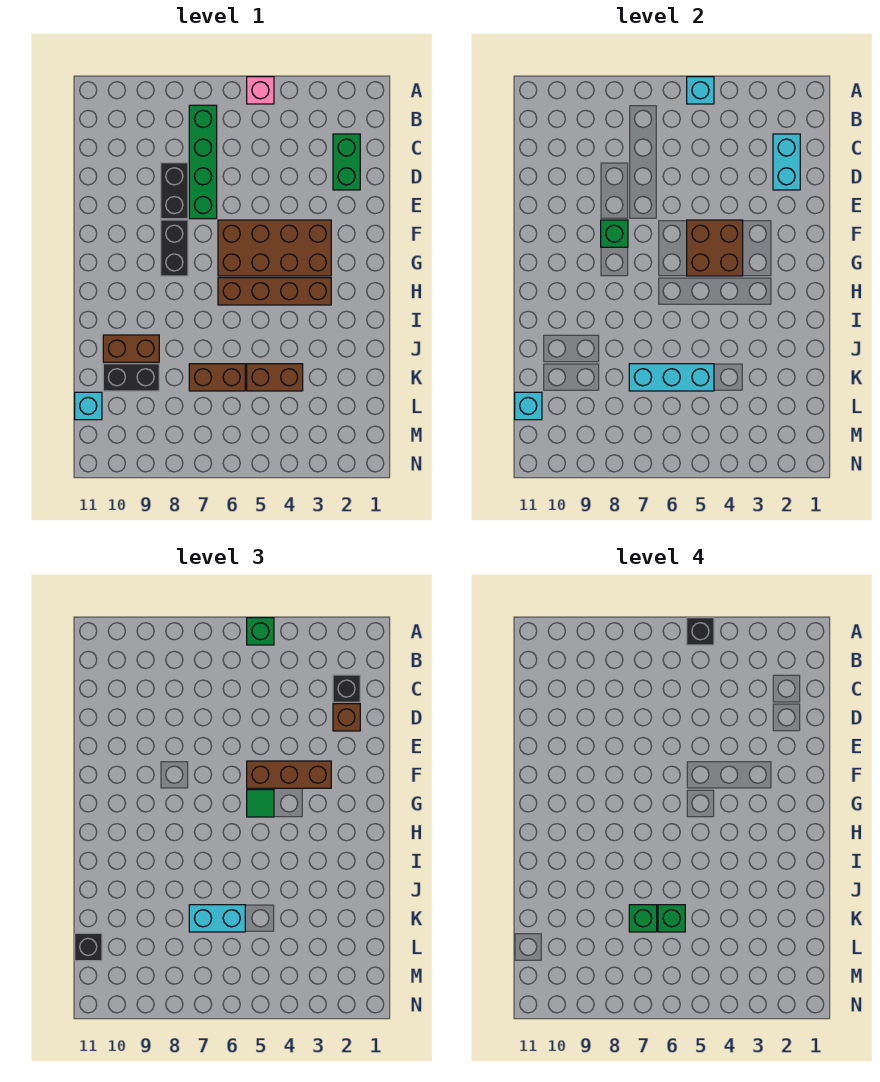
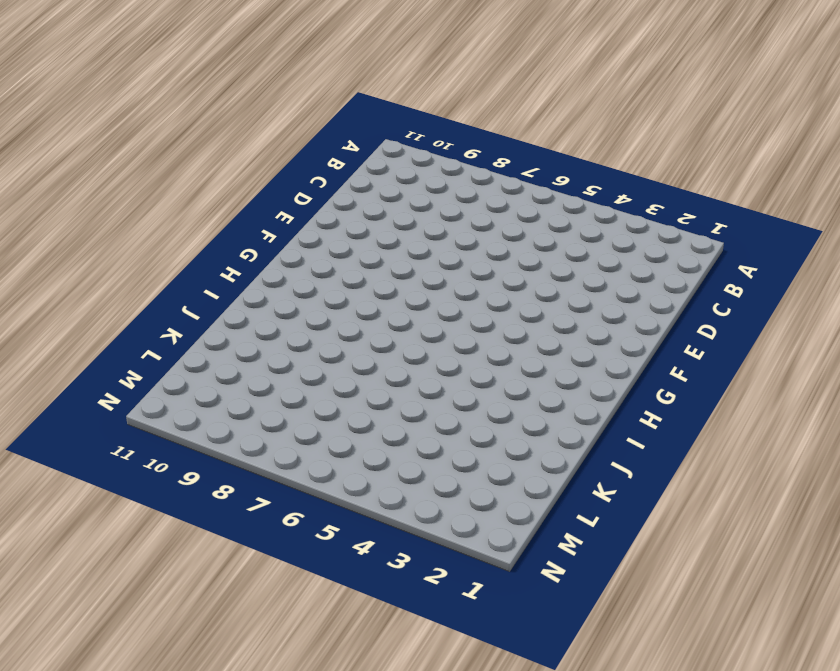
none -> pink 1x1 brick [247,77,274,104]
none -> green 1x4 brick [189,105,217,219]
none -> green 1x2 brick [333,134,360,190]

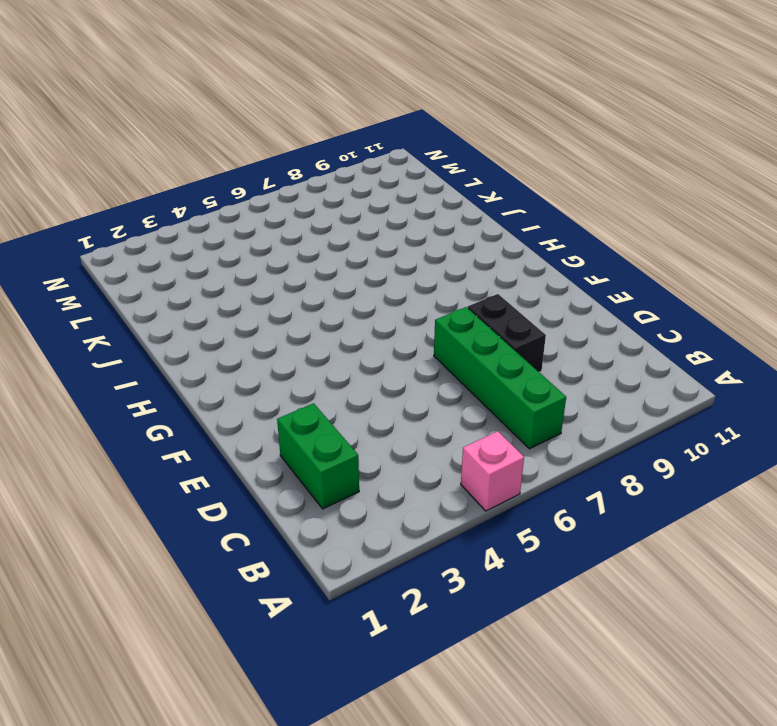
none -> brown 2x4 brick [218,220,331,276]
none -> black 1x2 brick [161,220,188,276]
none -> brown 1x4 brick [218,278,331,305]

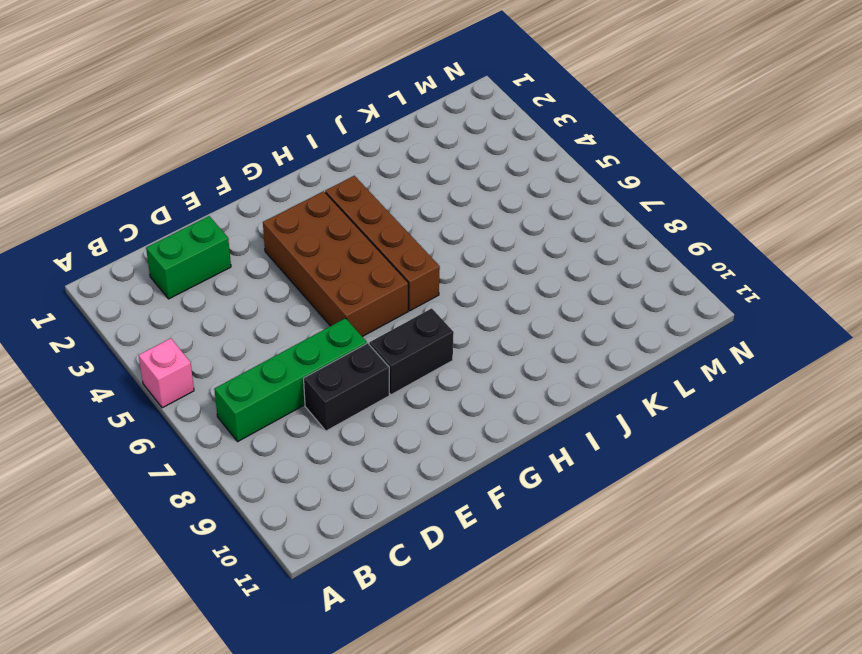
none -> brown 1x2 brick [103,335,159,362]
none -> brown 1x2 brick [247,364,303,391]
none -> brown 1x2 brick [189,364,245,391]

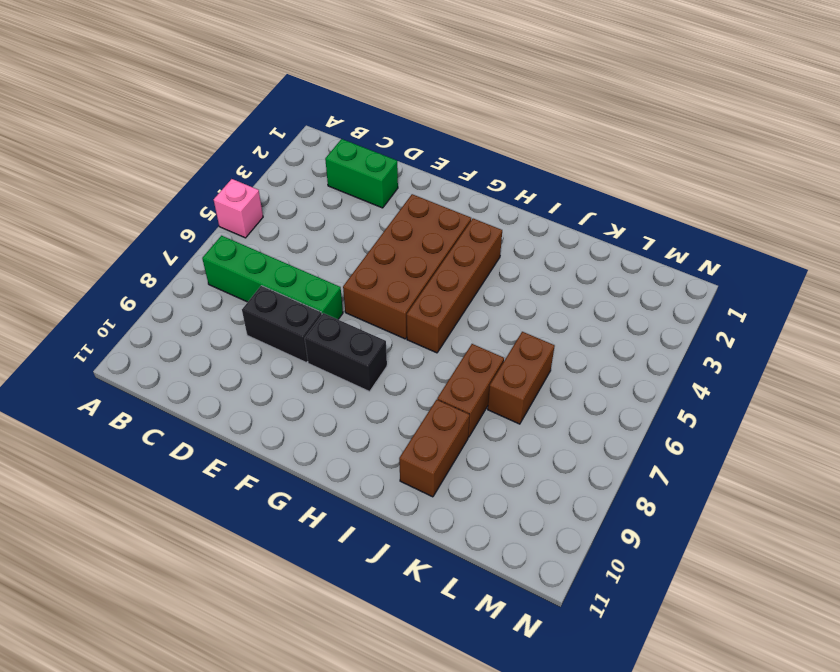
brown 1x2 brick [437,344,504,437] -> brown 1x2 brick moved to [247,364,303,391]
none -> black 1x2 brick [103,364,159,391]
none -> cyan 1x1 brick [75,392,102,420]
none -> cyan 1x1 brick [687,77,714,104]

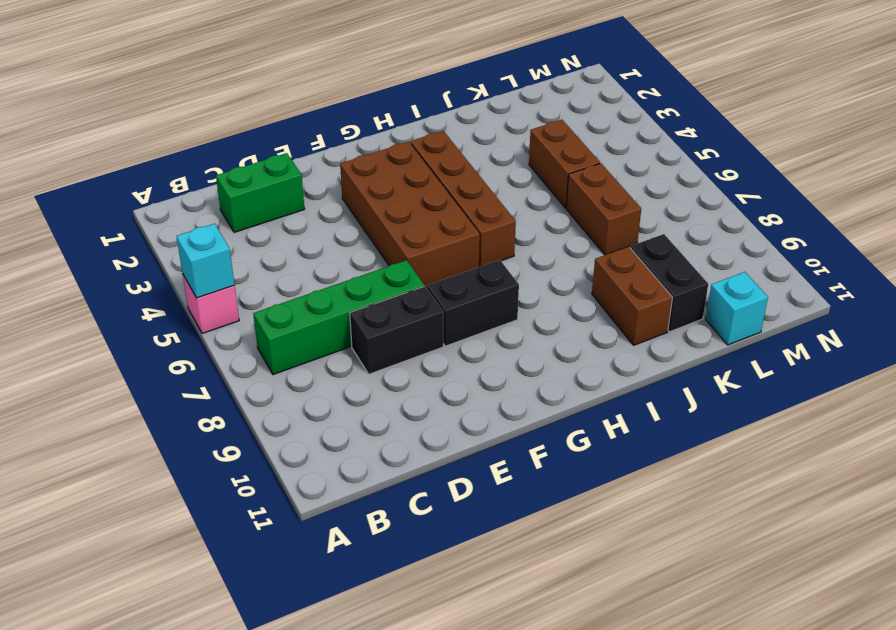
none -> cyan 1x2 brick [773,134,800,190]
none -> brown 2x2 brick [687,220,743,276]
none -> green 1x1 brick [601,220,628,247]

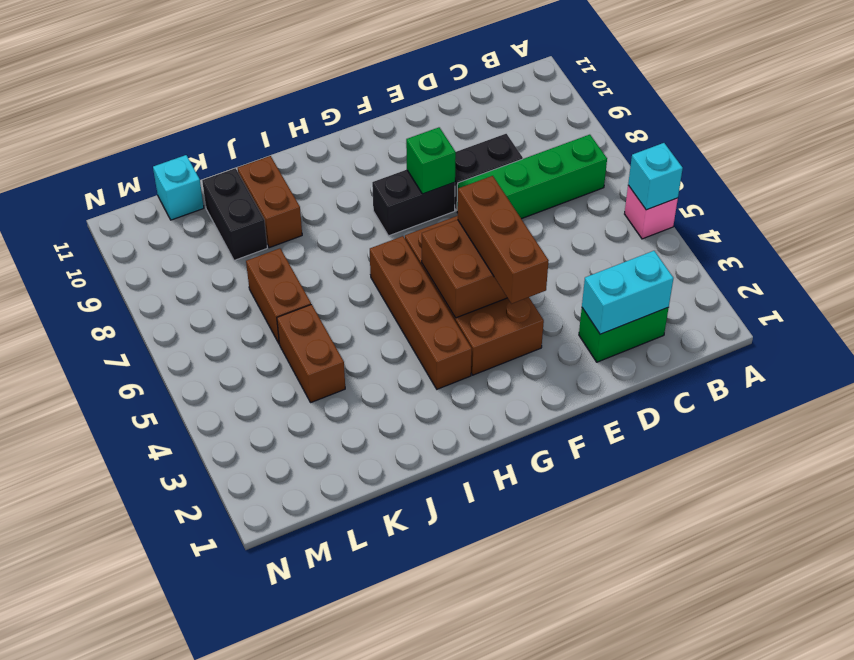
none -> cyan 1x3 brick [629,364,714,391]
none -> cyan 1x1 brick [515,392,542,420]
none -> green 1x1 brick [247,618,274,645]

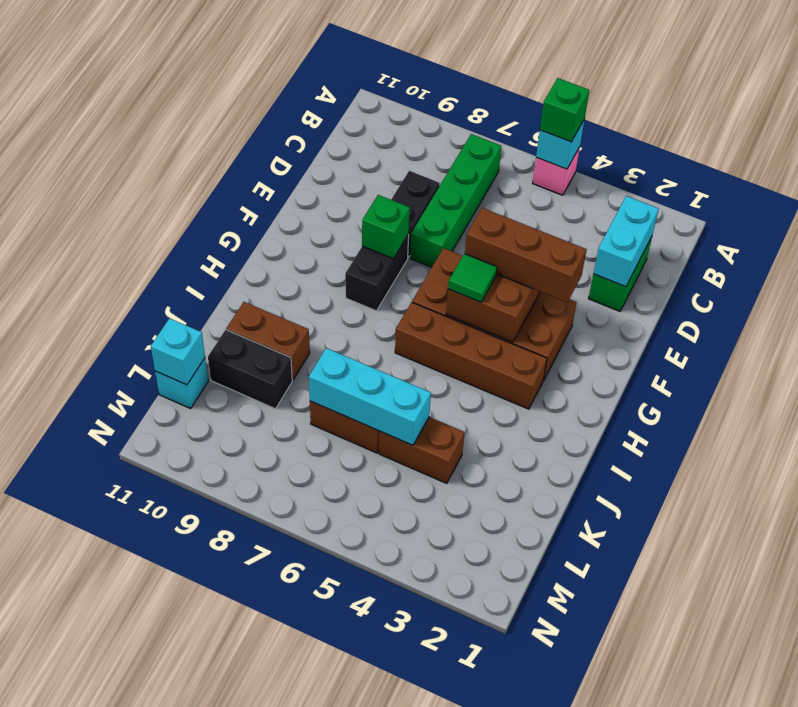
none -> black 1x1 brick [333,675,360,702]
none -> brown 1x1 brick [333,704,360,731]
none -> cyan 1x2 brick [189,905,245,932]

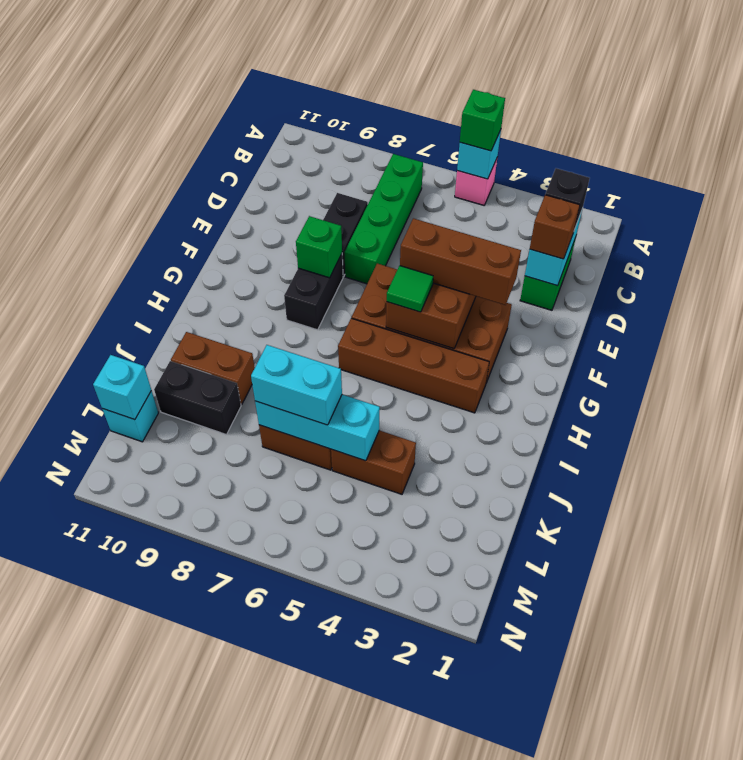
none -> black 1x1 brick [75,933,102,961]
none -> black 1x1 brick [687,618,714,645]
none -> green 1x1 brick [658,905,685,932]

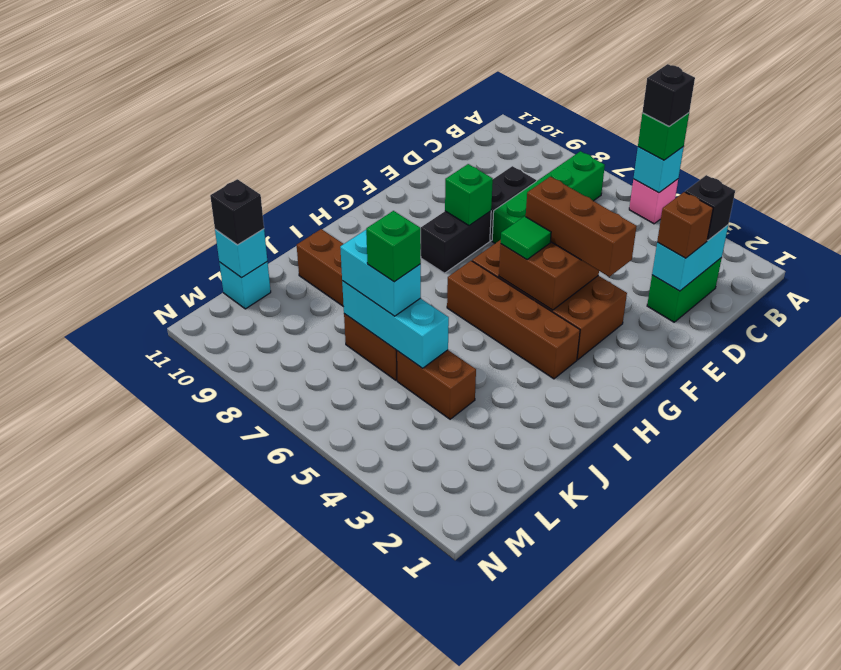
none -> black 1x2 brick [103,364,159,391]
none -> green 1x1 brick [629,905,657,932]

